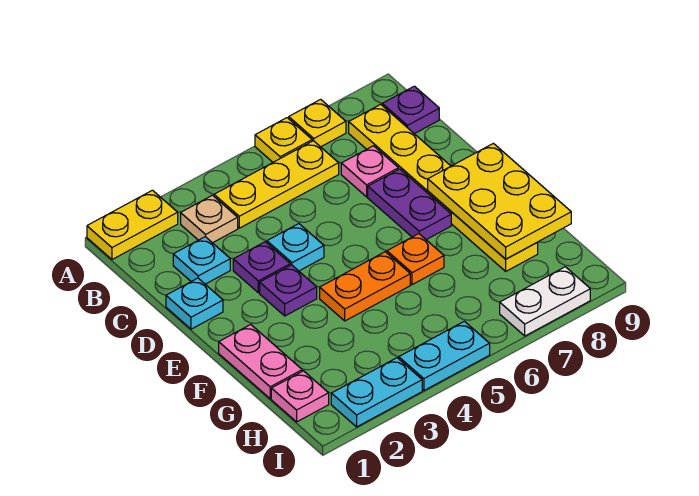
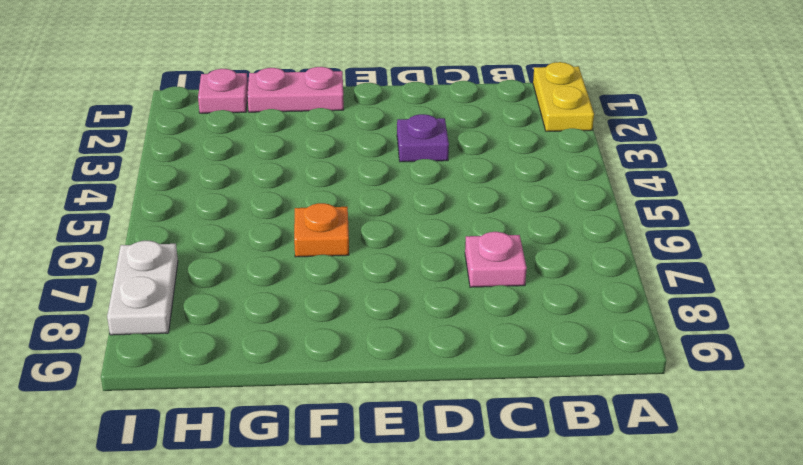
none -> yellow 1x1 plate [255,118,312,162]
none -> yellow 1x1 plate [289,99,346,147]
none -> tan 1x1 plate [181,195,238,243]

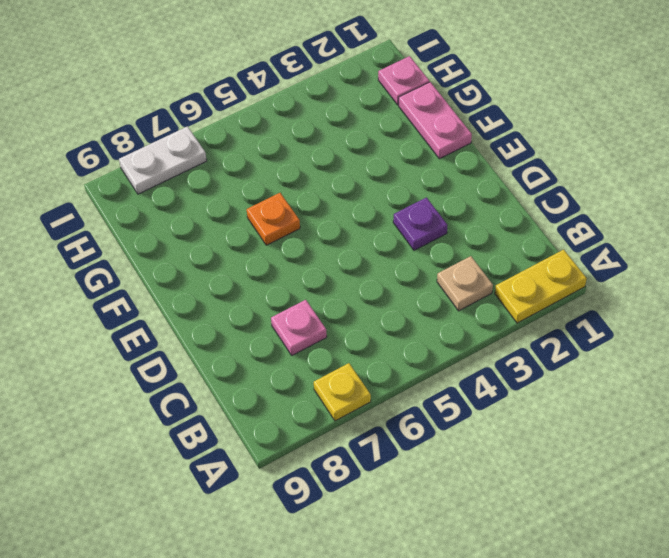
none -> yellow 1x1 plate [255,118,312,162]
none -> yellow 1x3 plate [214,141,339,228]
none -> yellow 1x6 plate [349,104,538,271]

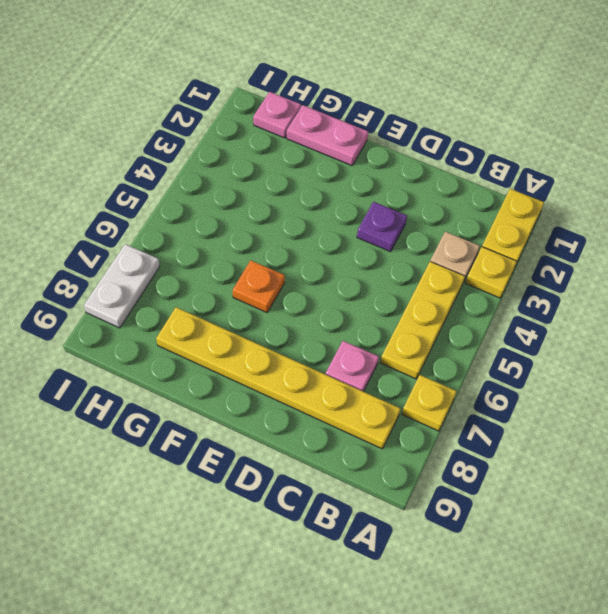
yellow 1x1 plate [466,247,517,298] -> yellow 1x1 plate moved to [255,118,312,162]
none -> purple 1x1 plate [382,86,439,134]
none -> cyan 1x1 plate [173,237,230,284]
none -> cyan 1x1 plate [166,278,223,329]

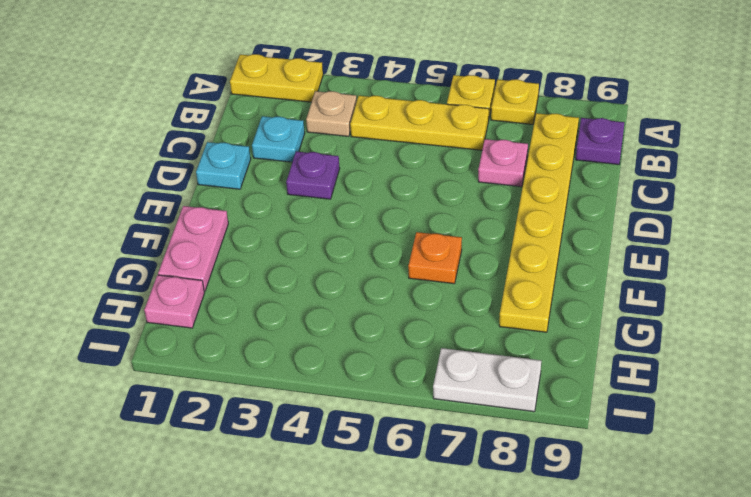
none -> cyan 1x1 plate [267,224,324,271]
none -> purple 1x2 plate [368,169,451,240]
none -> purple 1x1 plate [260,265,317,316]

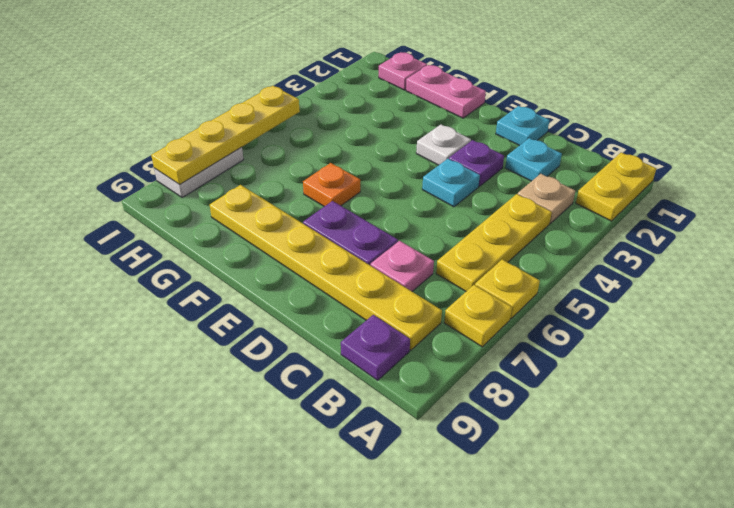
white 1x1 plate [416,125,471,165] -> purple 1x1 plate [260,265,317,316]
yellow 1x4 plate [151,86,300,185] -> none
none -> orange 1x2 plate [320,252,410,321]
none -> cyan 1x2 plate [331,358,422,427]
none -> cyan 1x2 plate [399,321,490,390]

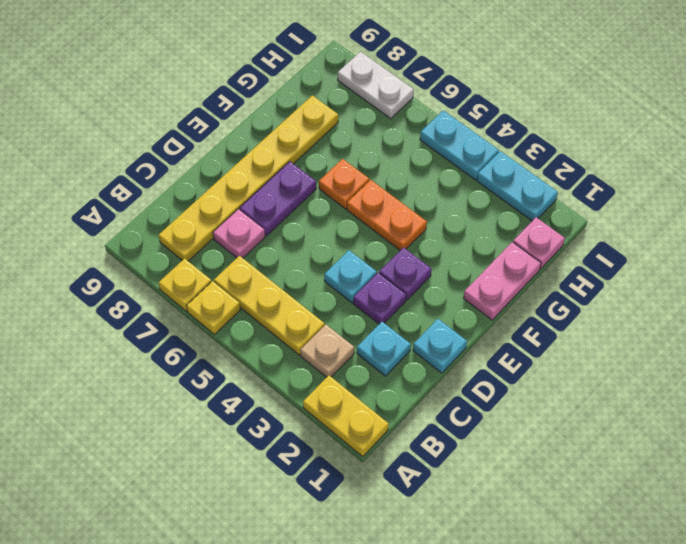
none -> purple 1x1 plate [382,86,439,134]
none -> yellow 2x3 plate [428,143,571,259]

